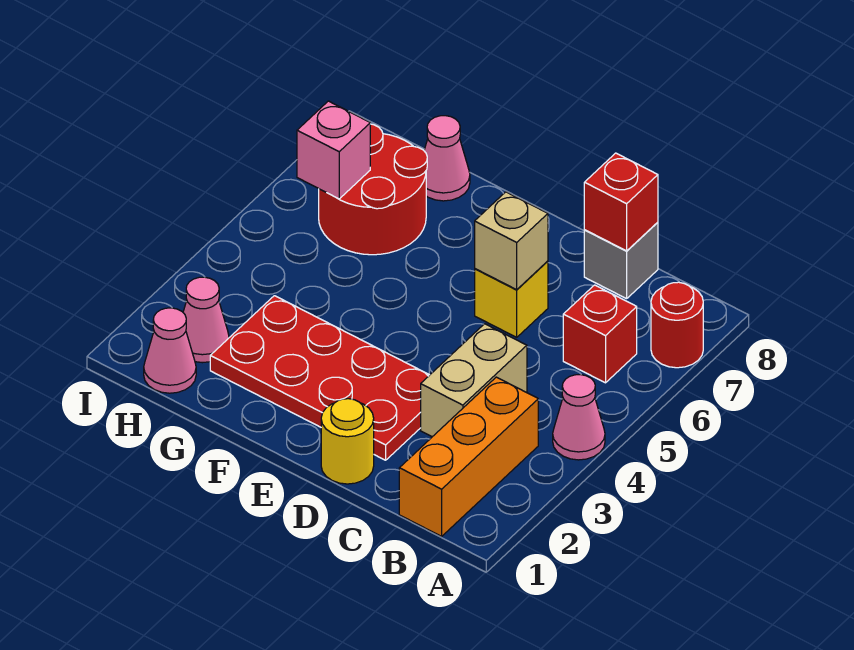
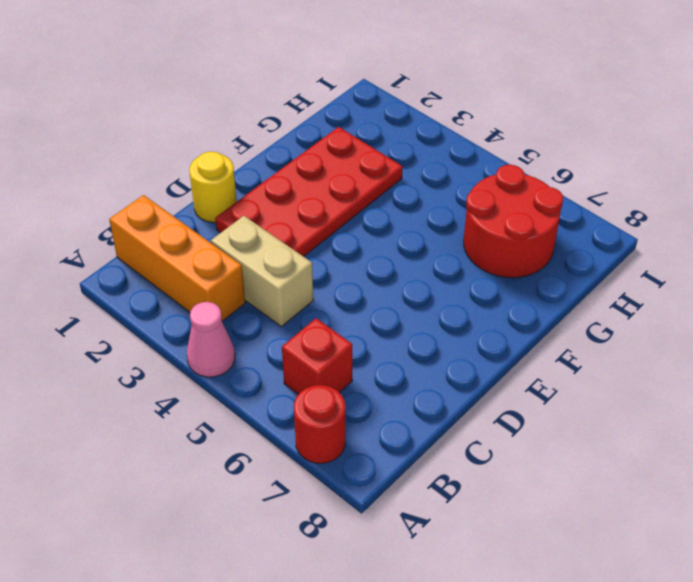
none -> grey 1x1 brick [584,222,658,299]
none -> yellow 1x1 brick [475,261,548,337]
none -> pink 1x1 cone [424,116,470,201]

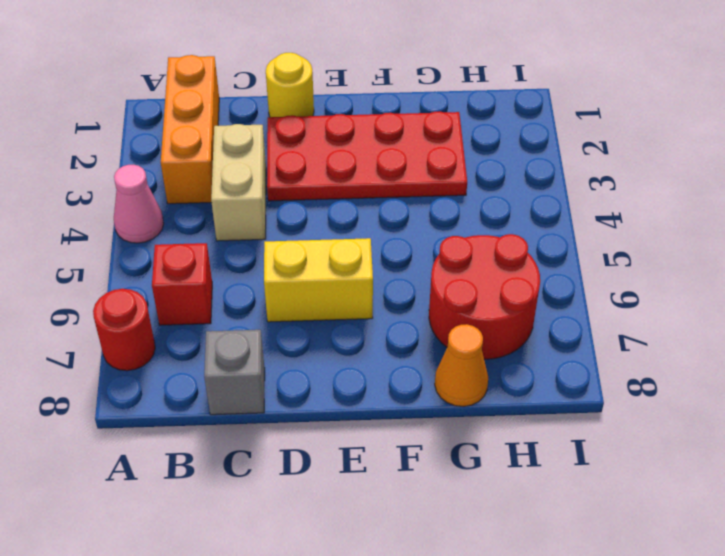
yellow 1x2 brick [264,238,373,322] -> yellow 1x1 brick [475,261,548,337]
orange 1x1 cone [435,324,488,407] -> pink 1x1 cone [424,116,470,201]
none -> pink 1x1 cone [144,308,196,393]
none -> pink 1x1 cone [183,277,229,363]
none -> red 1x1 brick [584,153,658,251]

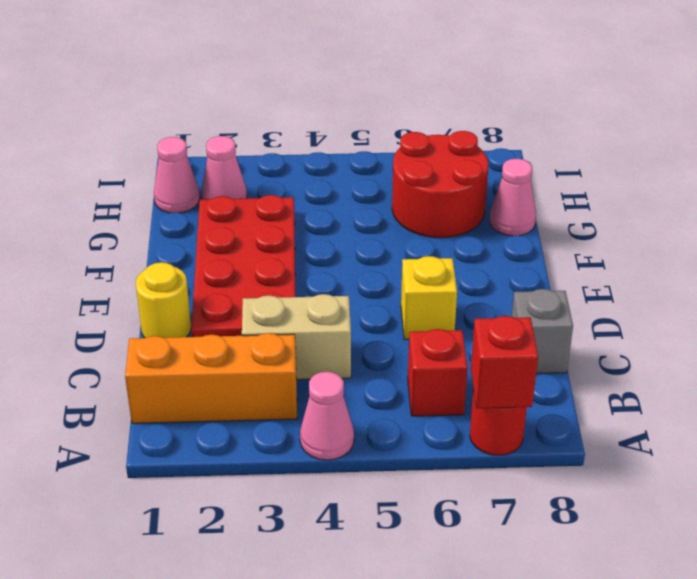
red 1x1 brick [471,316,538,408] -> red 1x1 brick moved to [584,153,658,251]
none -> tan 1x1 brick [475,192,548,290]
none -> pink 1x1 brick [297,101,370,199]

